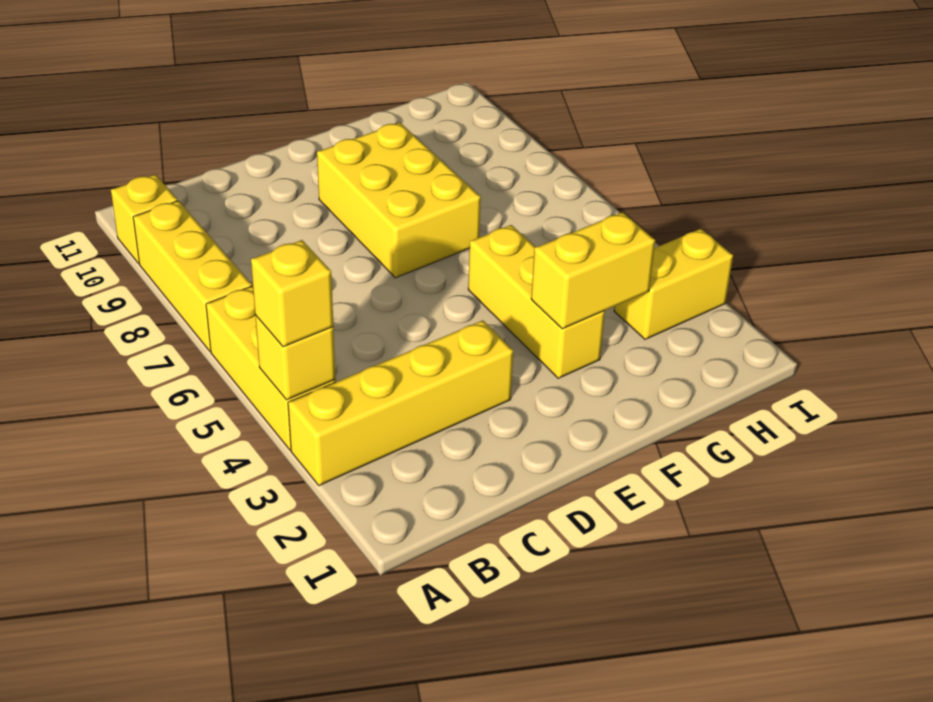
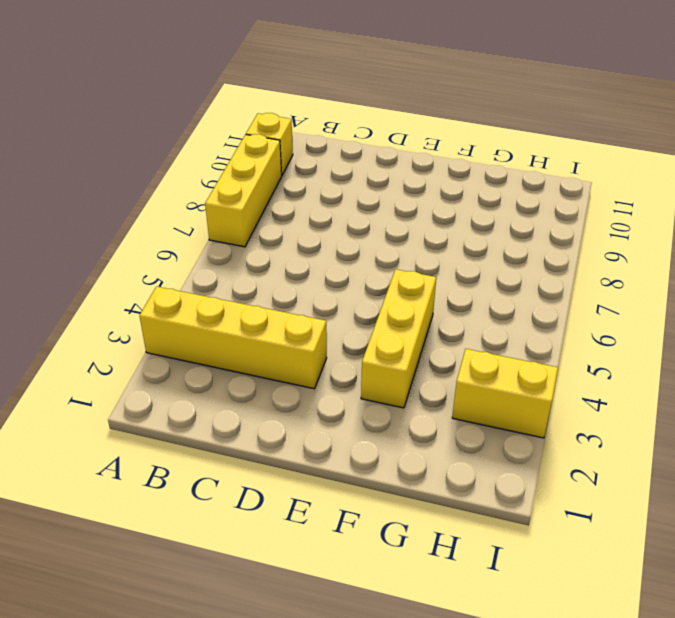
none -> yellow 1x3 brick [206,286,336,450]
none -> yellow 2x3 brick [317,123,481,278]

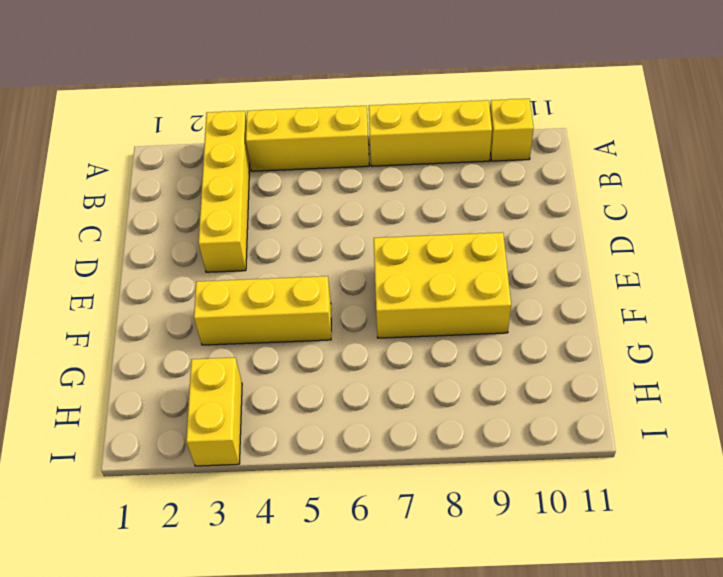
none -> yellow 1x1 brick [255,315,336,400]
none -> yellow 1x2 brick [531,212,655,329]

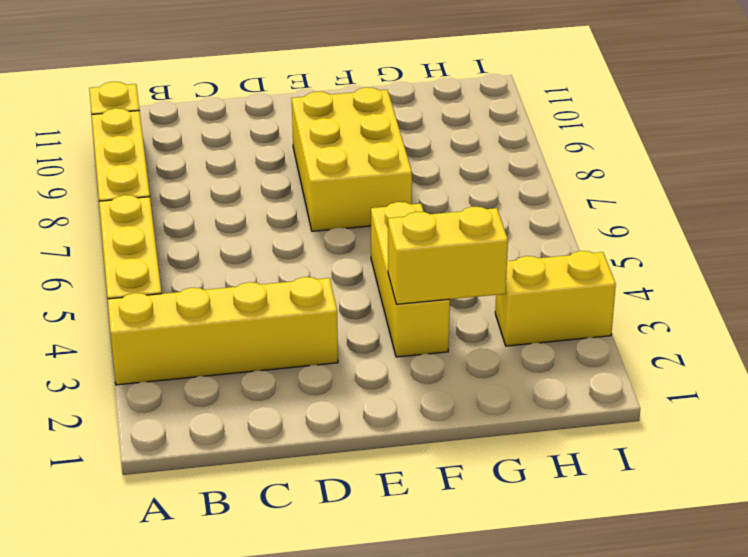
none -> yellow 1x1 brick [255,315,336,400]
none -> yellow 1x1 brick [251,240,333,347]

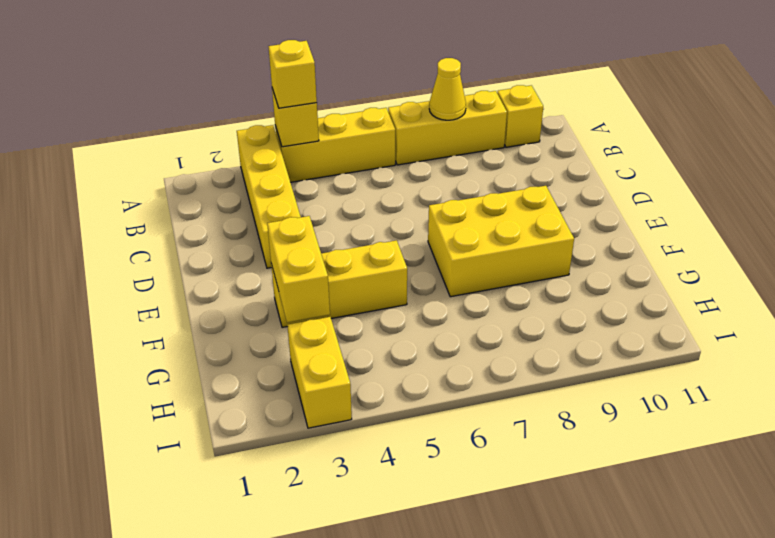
yellow 1x1 cone [429,58,466,120] -> none

